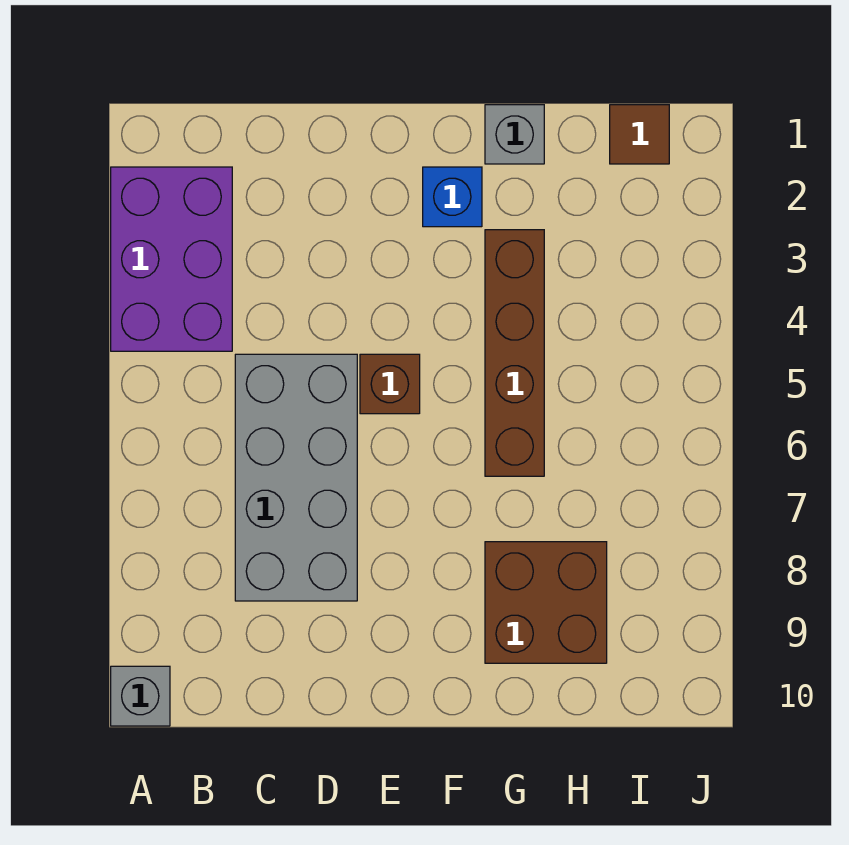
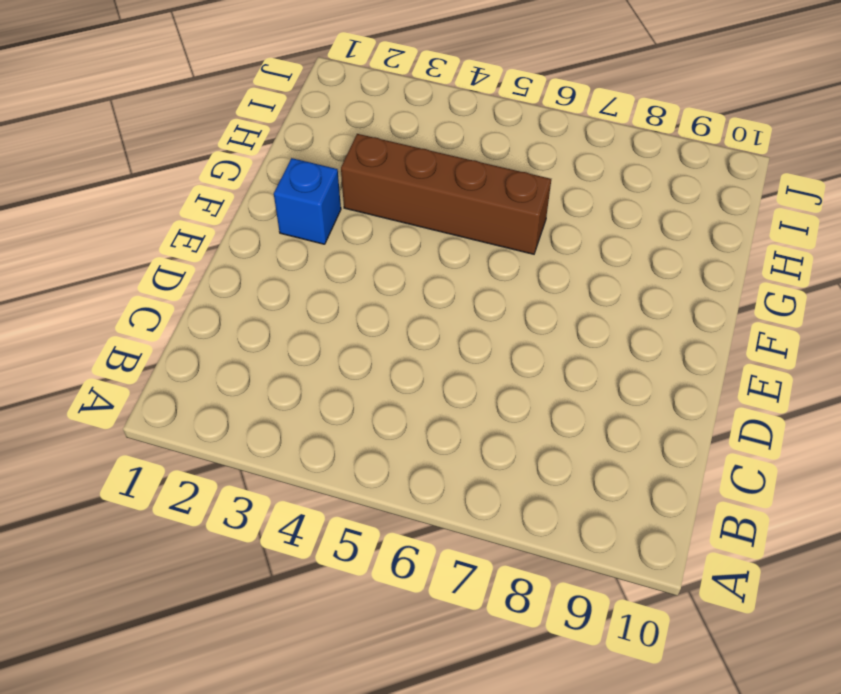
none -> purple 2x3 brick [111,167,232,351]
none -> grey 1x1 brick [111,666,170,726]

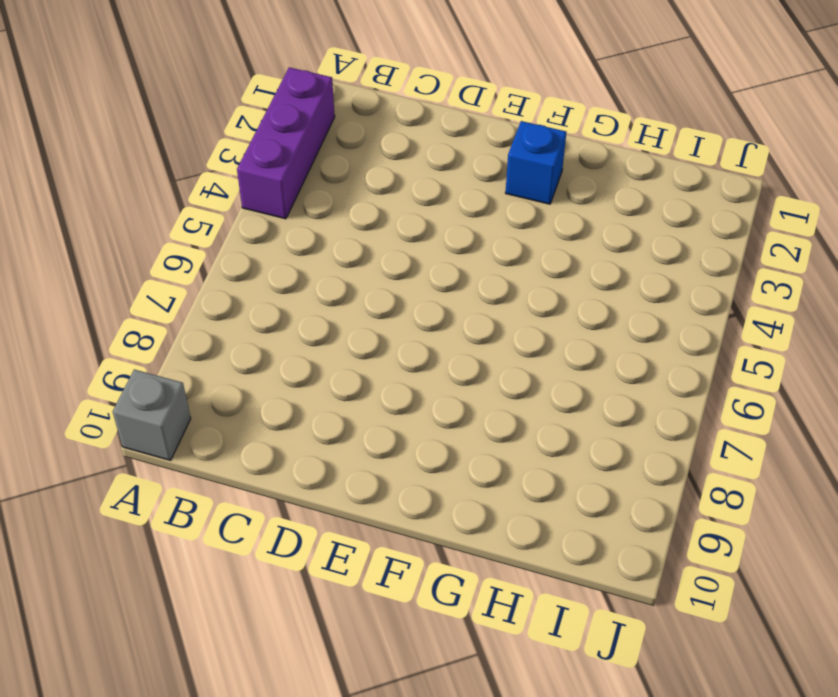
purple 1x3 brick [237,67,335,219] -> purple 2x3 brick [111,167,232,351]
none -> grey 2x4 brick [235,354,357,601]
none -> brown 1x1 brick [360,354,420,414]

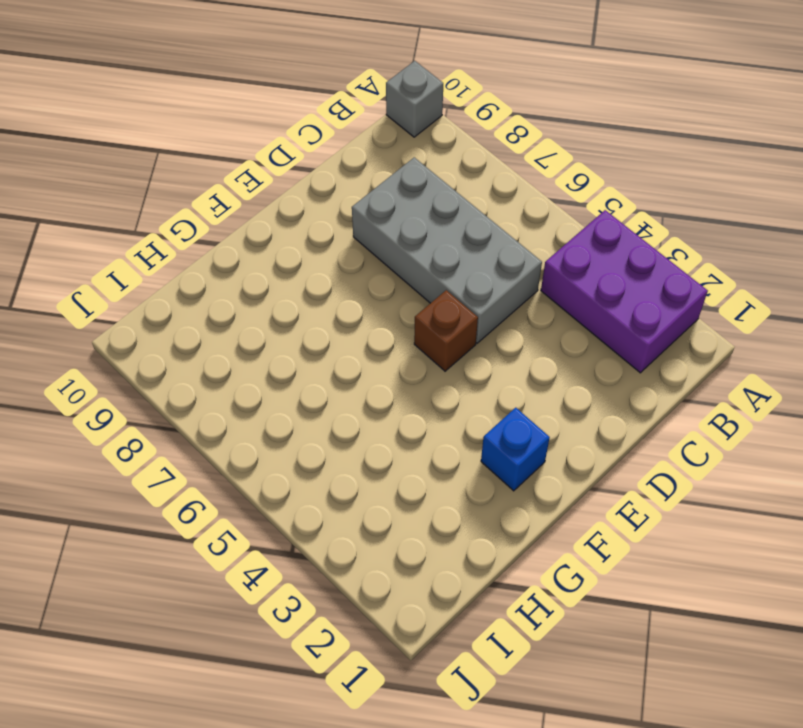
none -> grey 1x1 brick [485,105,544,164]
none -> brown 1x4 brick [485,230,544,476]

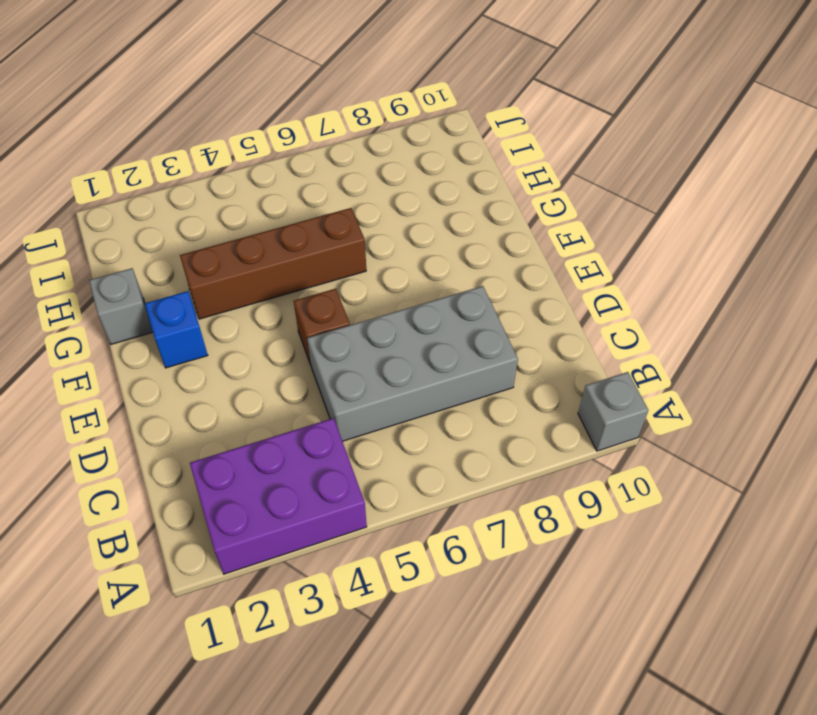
none -> brown 2x2 brick [485,542,607,663]
none -> brown 1x1 tile [610,105,669,164]

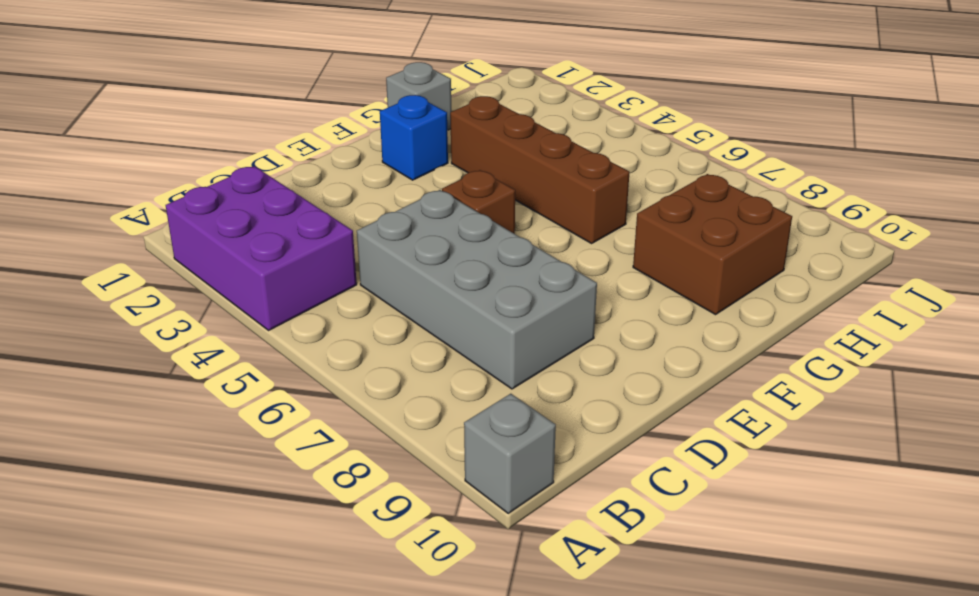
none -> brown 1x1 tile [610,105,669,164]

